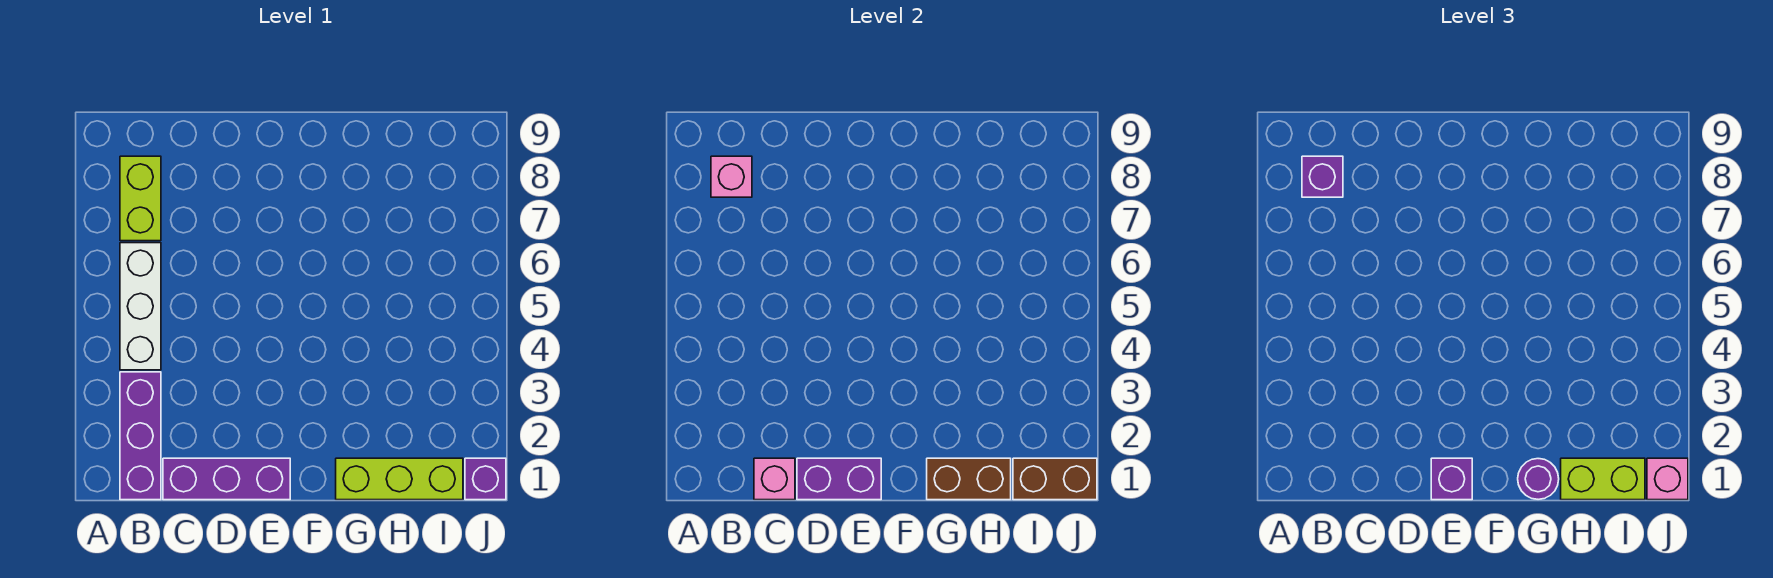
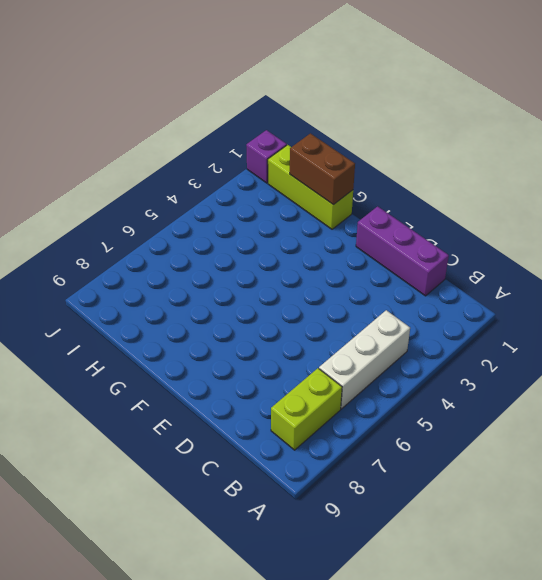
none -> purple 1x3 brick [120,372,161,500]
none -> pink 1x1 brick [711,156,752,197]
none -> pink 1x1 brick [754,458,795,500]

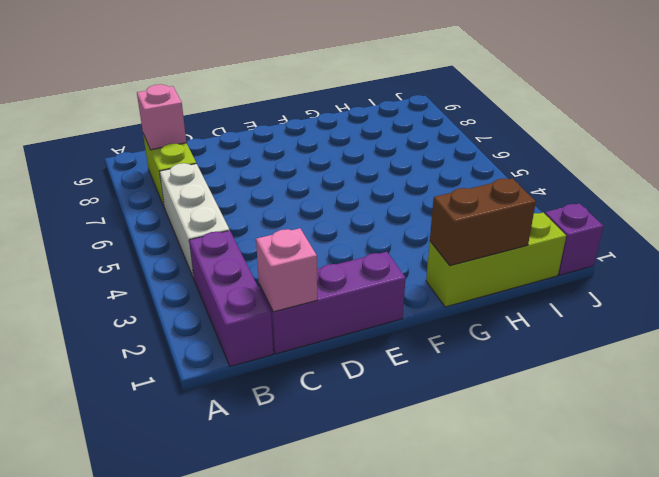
none -> purple 1x2 brick [797,458,881,500]
none -> brown 1x2 brick [1013,458,1097,500]
none -> purple 1x1 brick [1302,156,1343,197]

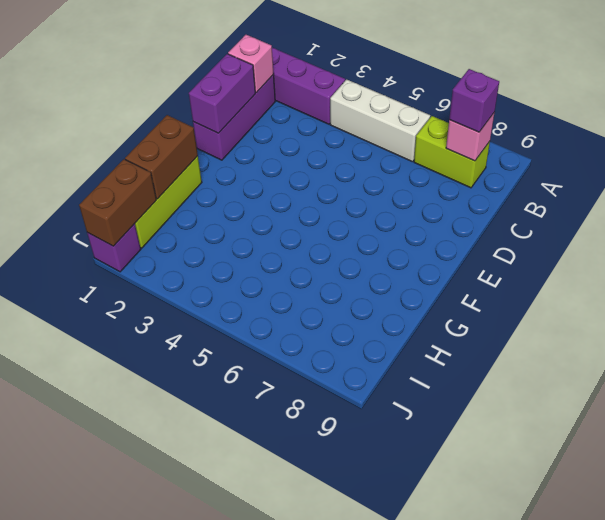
none -> purple 1x1 brick [1431,458,1472,500]
none -> purple 1x1 round brick [1518,459,1559,499]
none -> lime 1x2 brick [1561,458,1645,500]

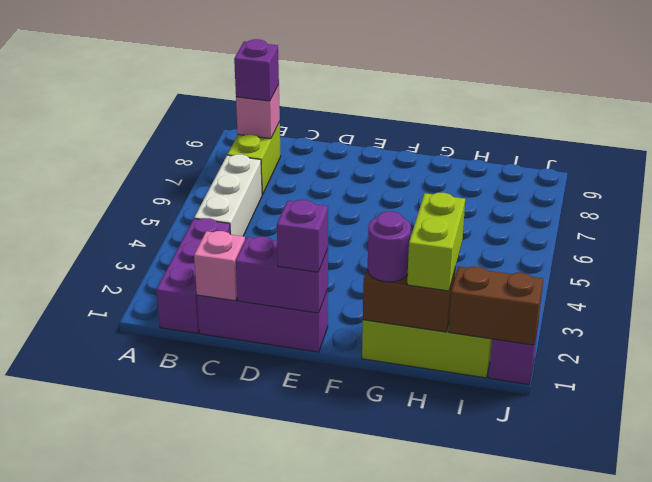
lime 1x2 brick [407,193,465,291] -> lime 1x2 brick turned to [1561,458,1645,500]
none -> pink 1x1 brick [1647,458,1688,500]

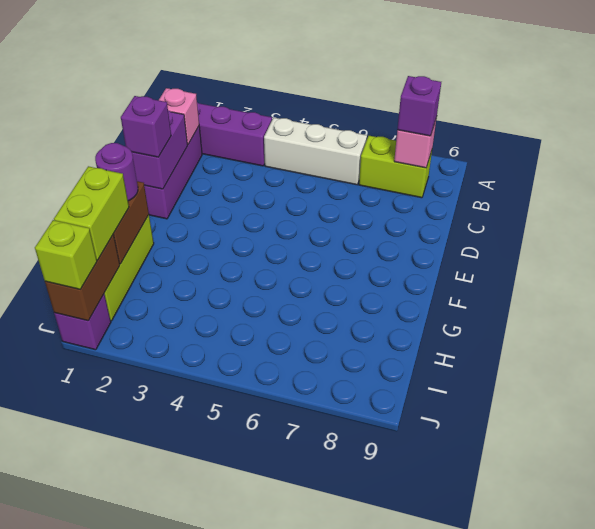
lime 1x1 brick [35,220,97,289] -> pink 1x1 brick [1647,458,1688,500]

